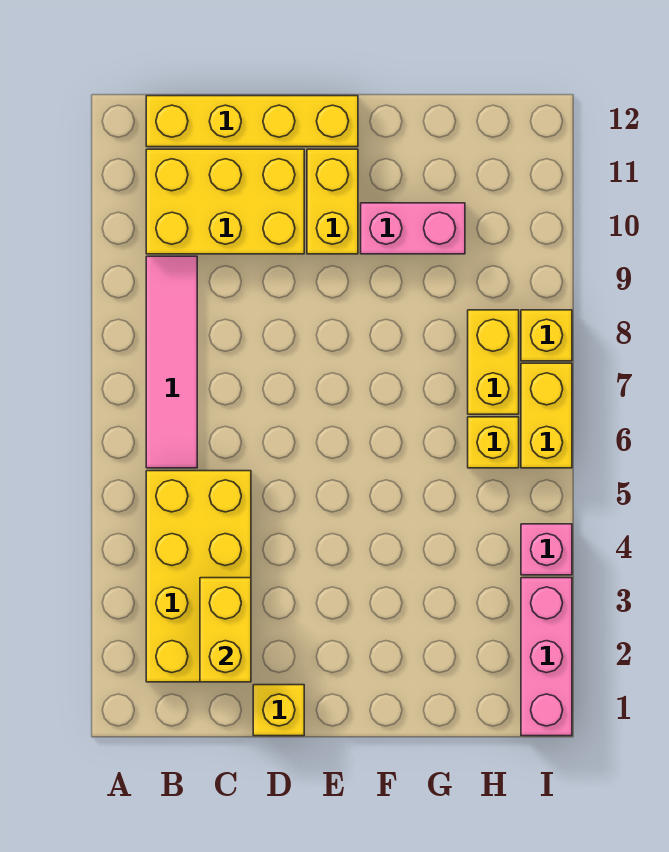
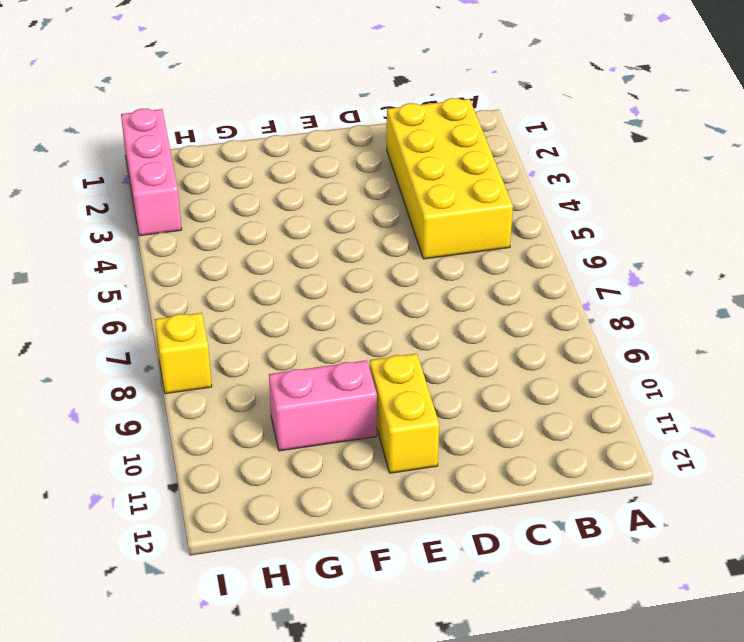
none -> pink 1x4 tile [146,256,197,468]
none -> yellow 2x3 brick [146,149,304,254]
none -> yellow 1x4 brick [146,96,358,147]

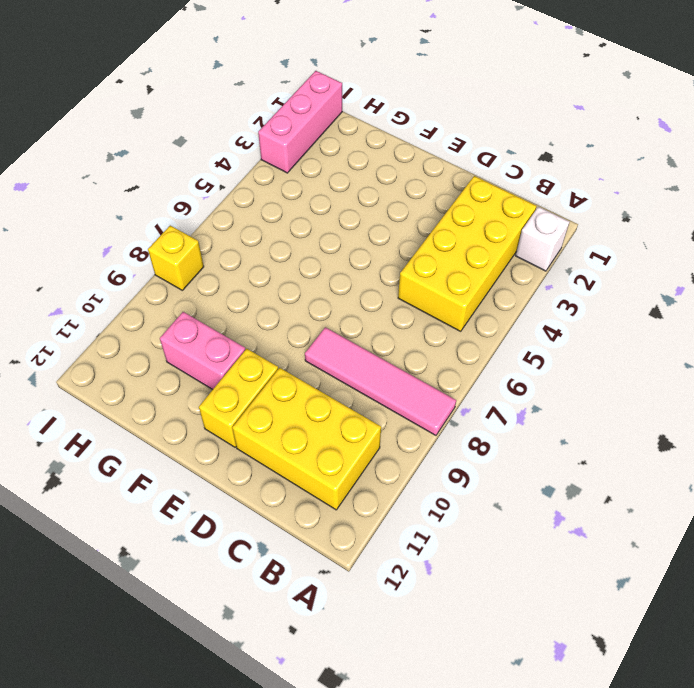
white 1x1 brick [515,207,569,271] -> none
pink 1x4 tile [305,327,456,435] -> pink 1x4 tile turned to [146,256,197,468]
none -> yellow 1x4 brick [146,96,358,147]
none -> yellow 1x1 brick [253,685,304,736]
none -> yellow 1x1 brick [468,417,519,468]

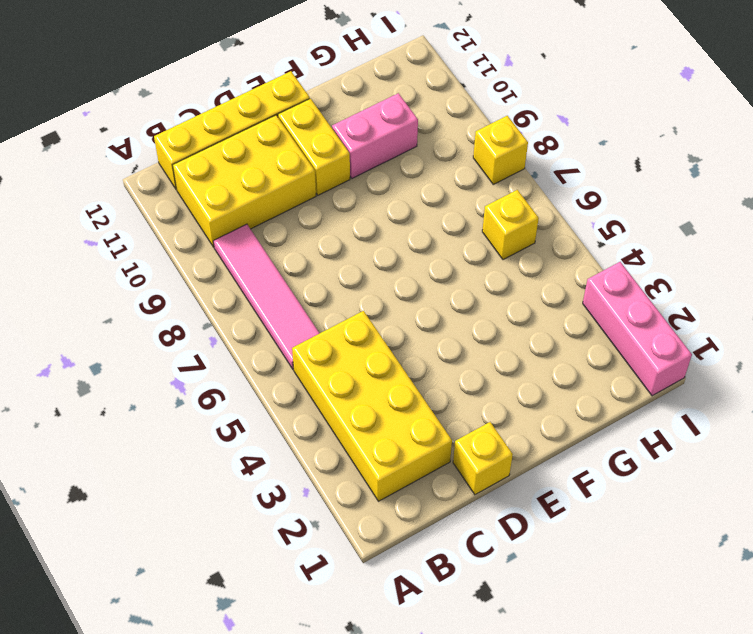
none -> yellow 1x2 brick [468,310,519,414]
none -> pink 1x1 brick [521,524,572,575]
none -> yellow 1x2 brick [521,363,572,468]

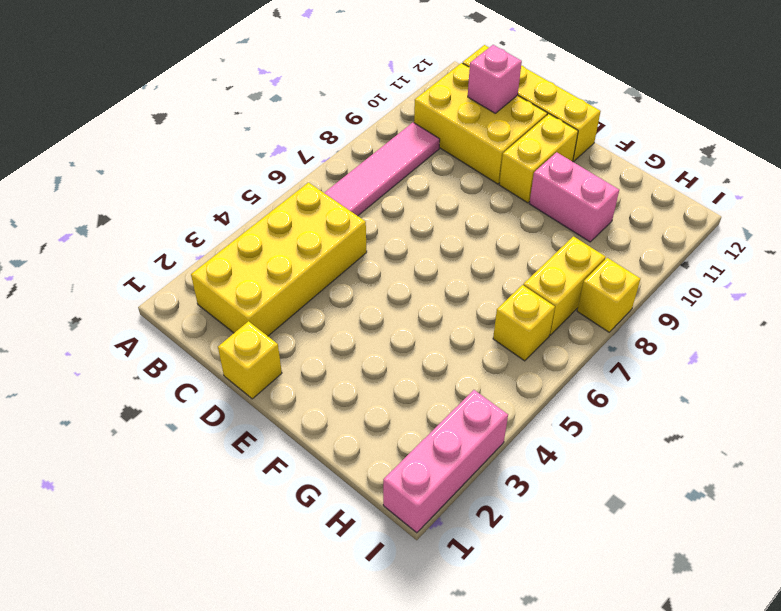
pink 1x1 brick [468,45,522,113] -> pink 1x1 brick moved to [521,524,572,575]
none -> yellow 1x2 brick [521,363,572,468]
none -> yellow 1x2 brick [200,578,251,682]

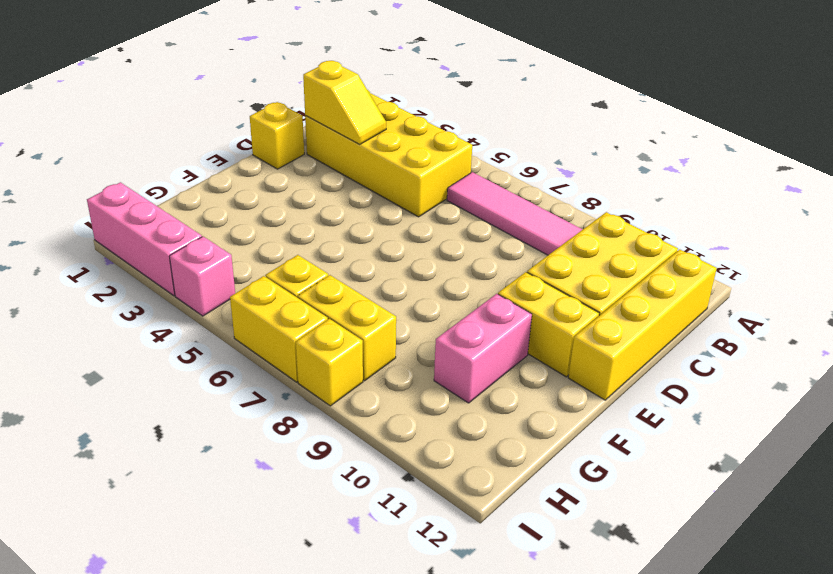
yellow 1x2 slope [303,61,386,145] -> yellow 1x2 brick [200,578,251,682]

